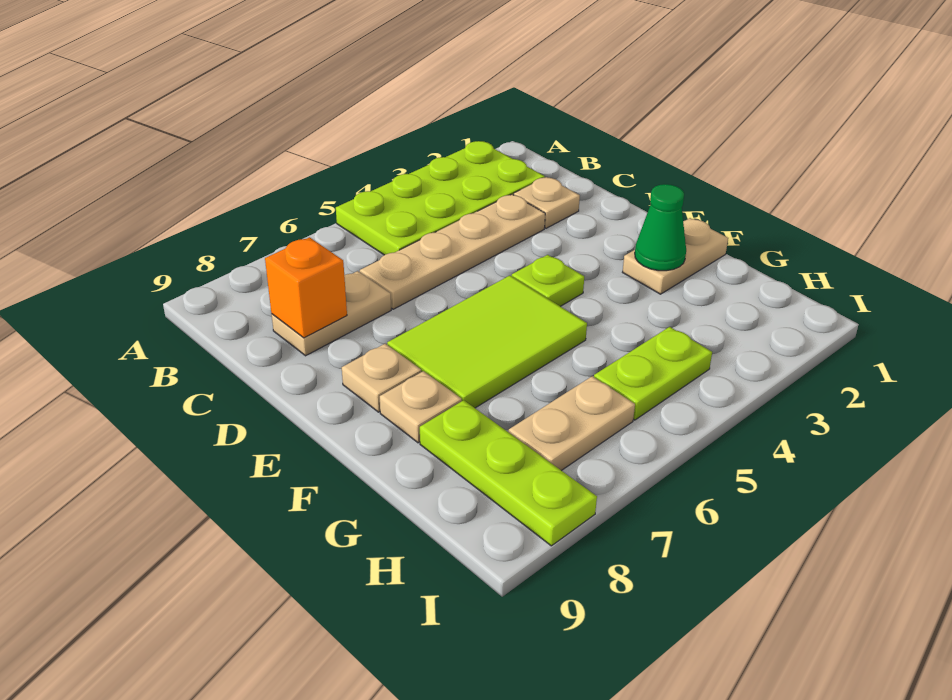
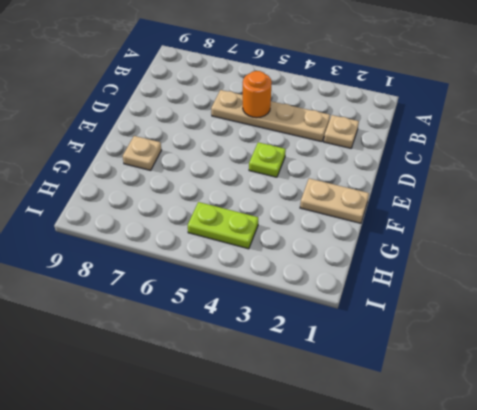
orange 1x1 round brick [243,71,272,118] -> none
none -> lime 2x4 plate [336,141,545,255]
none -> tan 1x2 plate [272,271,391,356]
none -> lime 2x3 tile [387,276,587,408]

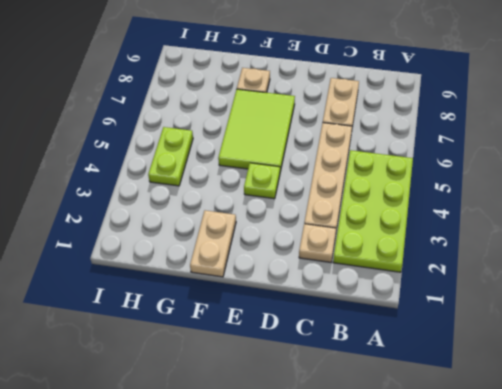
none -> tan 1x1 plate [342,344,422,412]
none -> lime 1x3 plate [420,400,597,546]
none -> tan 1x2 plate [508,376,635,471]

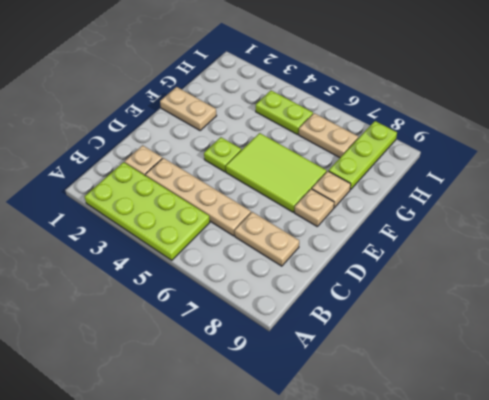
none -> orange 1x1 brick [265,237,347,338]
none -> green 1x1 cone [635,184,686,271]

